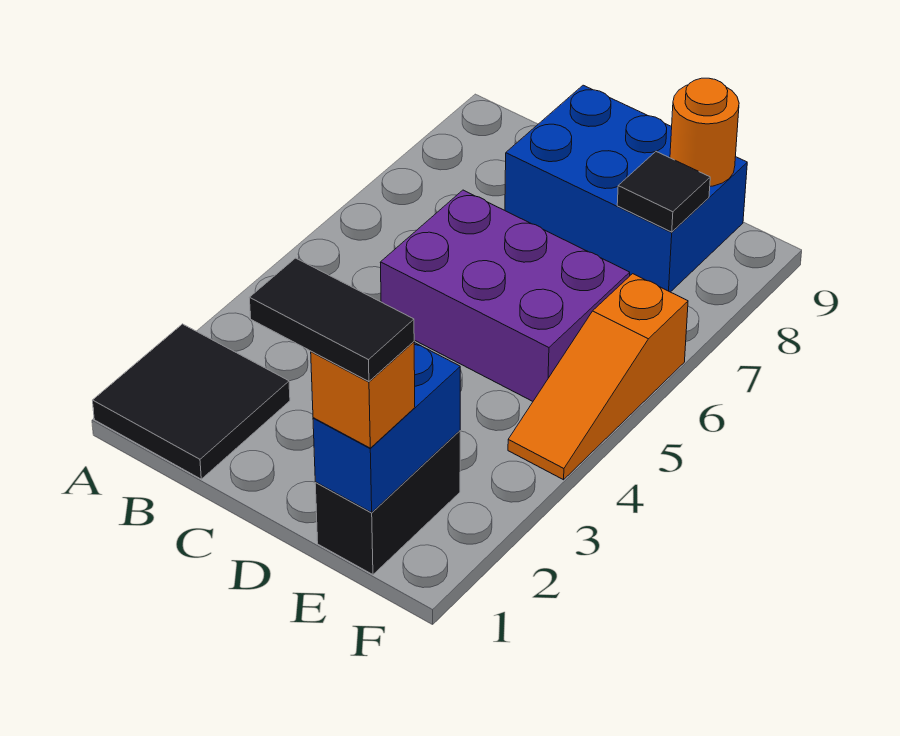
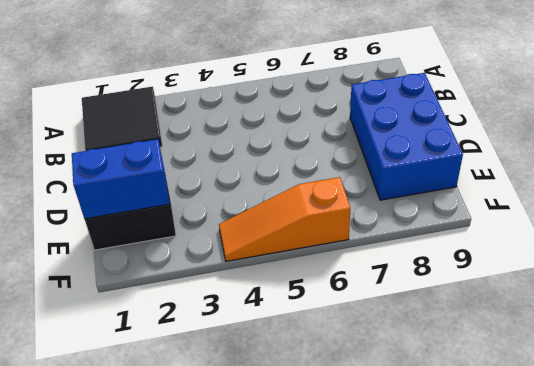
none -> purple 2x3 brick [380,190,630,401]
none -> black 1x1 tile [617,151,710,232]

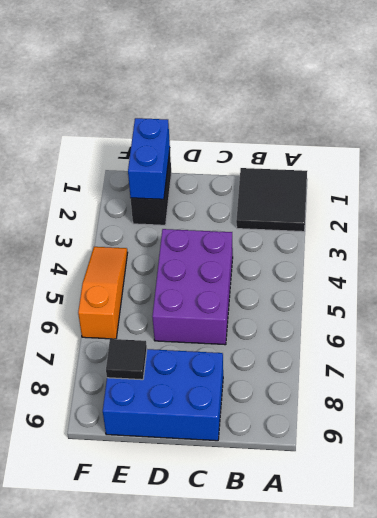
purple 2x3 brick [152,229,233,345] -> purple 2x3 brick turned to [380,190,630,401]
none -> orange 1x1 round brick [670,78,739,186]
none -> orange 1x1 brick [311,342,415,448]

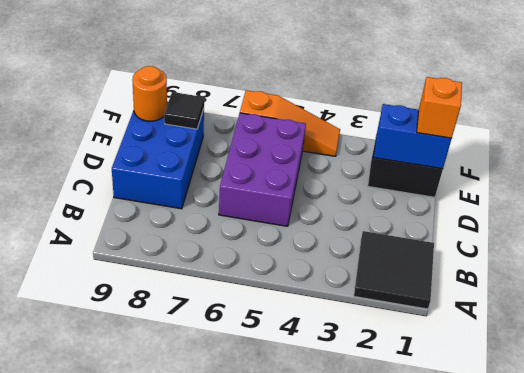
none -> black 1x2 tile [249,258,414,382]

